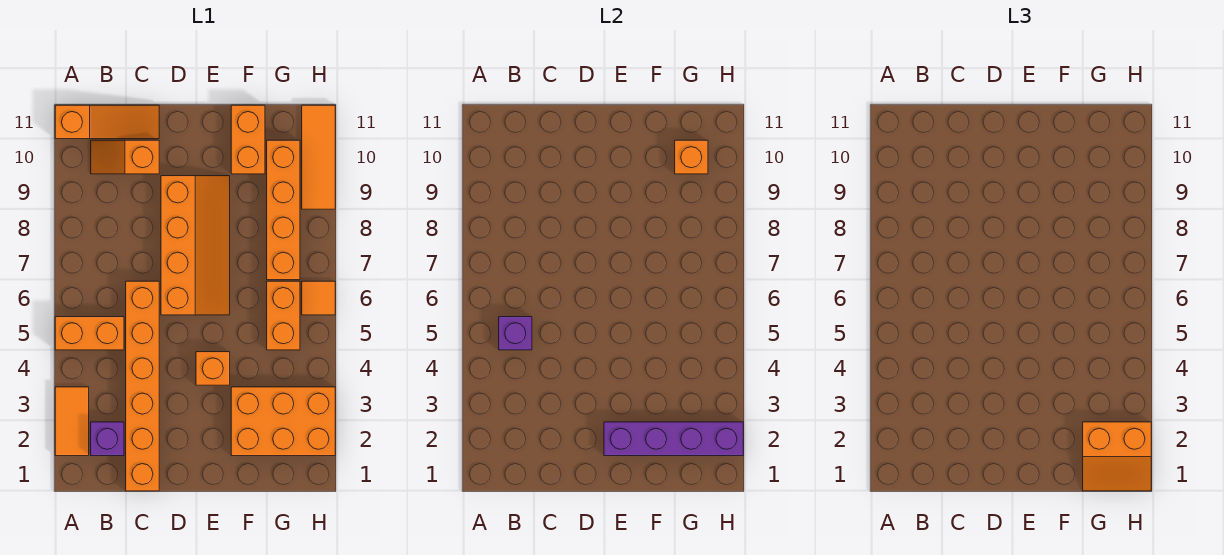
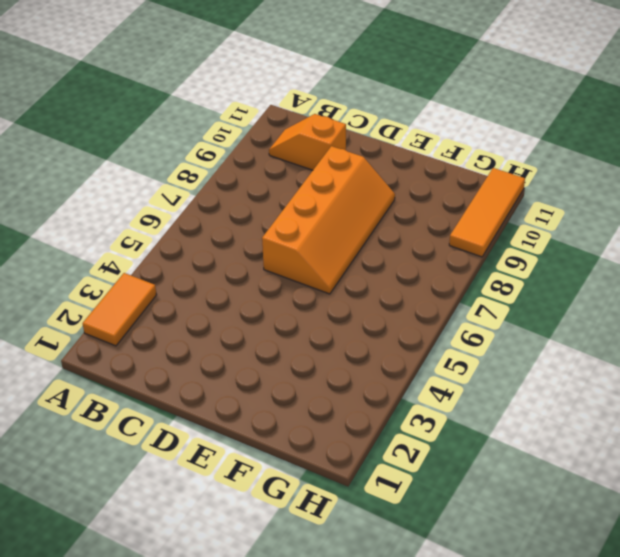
none -> orange 1x2 brick [55,317,124,350]
none -> orange 1x3 slope [55,105,159,139]
none -> purple 1x1 brick [91,422,124,456]

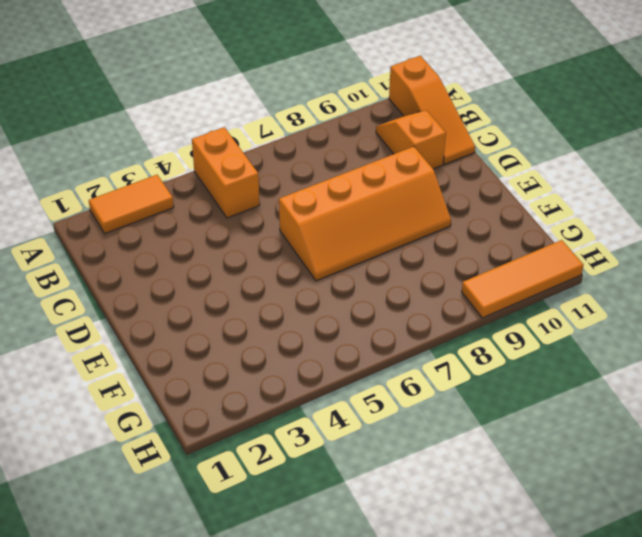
none -> purple 1x1 brick [91,422,124,456]
none -> orange 1x6 brick [126,281,159,491]
none -> orange 1x1 brick [196,352,230,385]

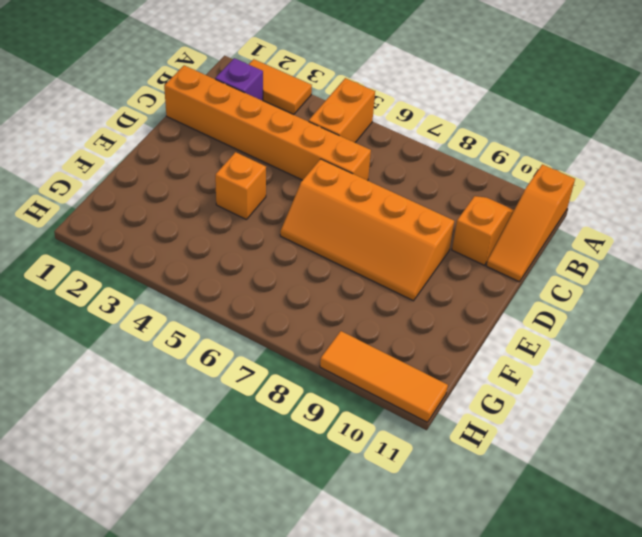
none -> orange 2x3 brick [231,387,335,456]
none -> orange 1x2 brick [231,105,265,174]
none -> orange 1x2 brick [267,281,300,350]

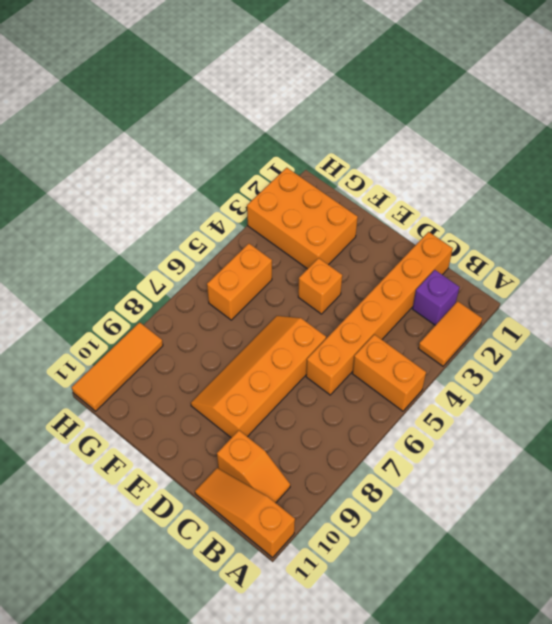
none -> orange 1x2 brick [231,105,265,174]
none -> orange 1x4 brick [267,140,300,280]
none -> orange 1x1 tile [302,281,335,315]

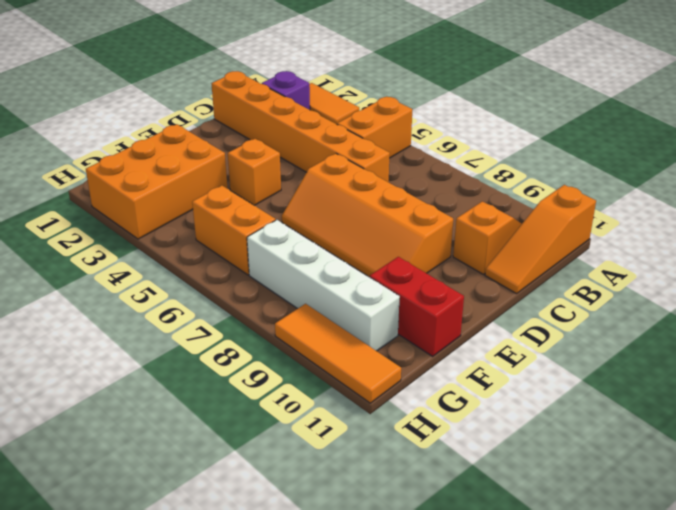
red 1x2 brick [370,257,464,356] -> orange 1x2 brick [231,105,265,174]
white 1x4 brick [247,220,400,351] -> orange 1x4 brick [267,140,300,280]
none -> orange 1x1 tile [302,281,335,315]
none -> purple 1x1 brick [499,317,532,350]
none -> purple 1x4 brick [604,422,743,456]

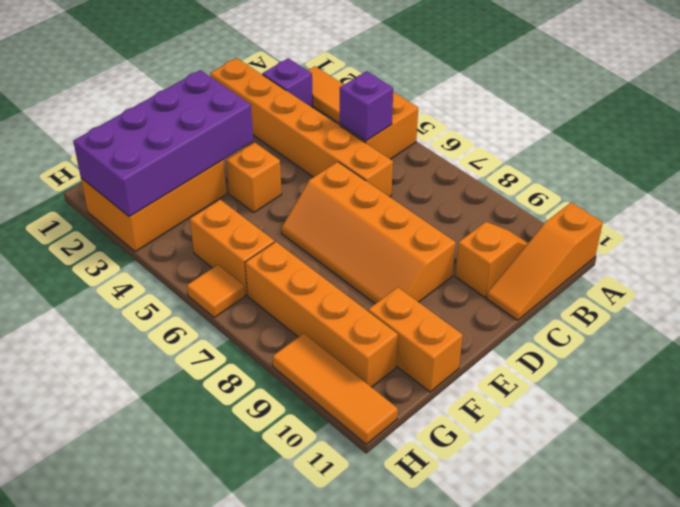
purple 2x4 brick [73,70,253,217] -> purple 1x4 brick [604,422,743,456]
none -> orange 1x1 brick [675,140,708,174]
none -> orange 2x2 slope [1083,422,1151,491]

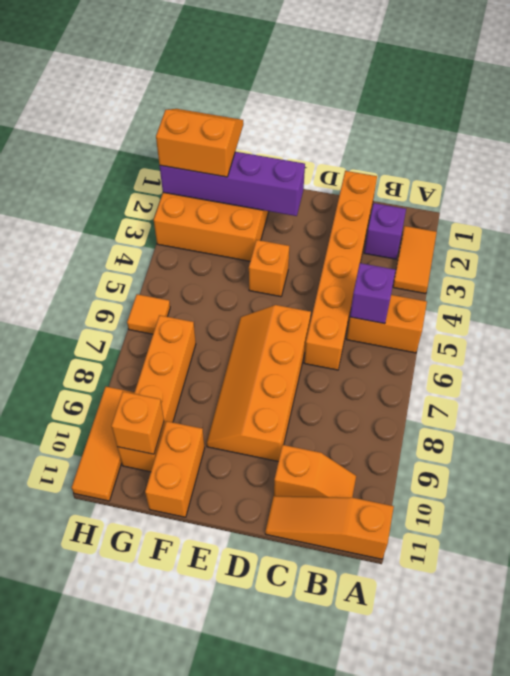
none -> orange 1x2 brick [267,281,300,350]

